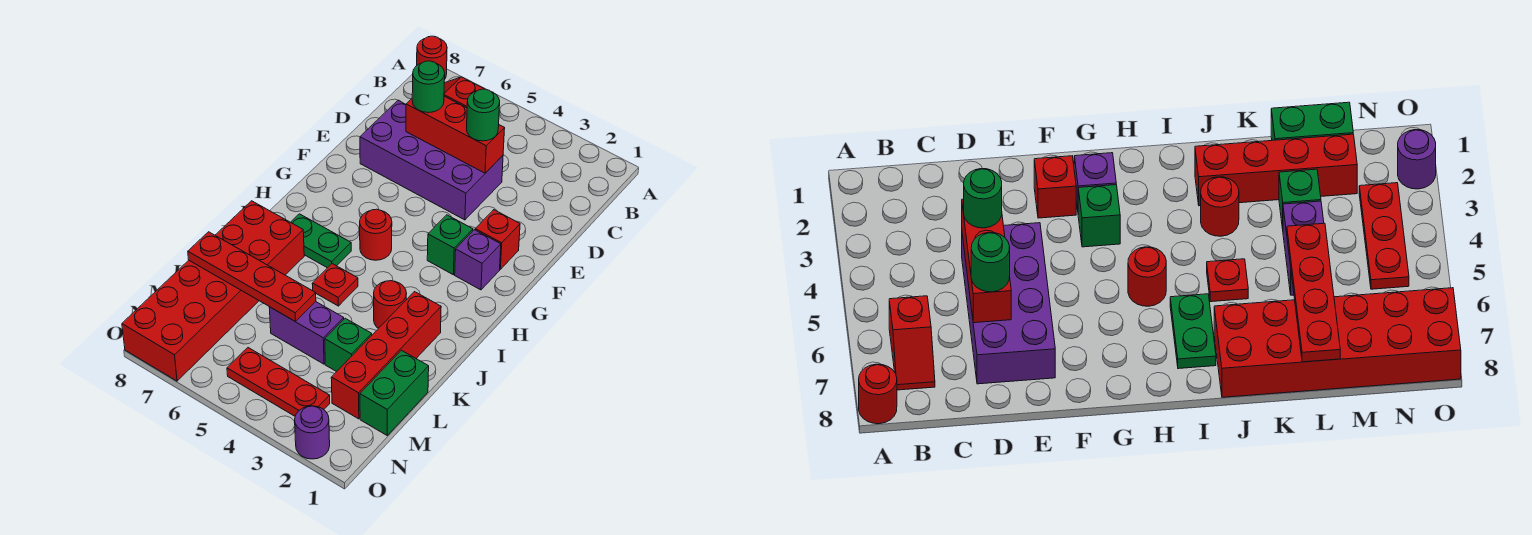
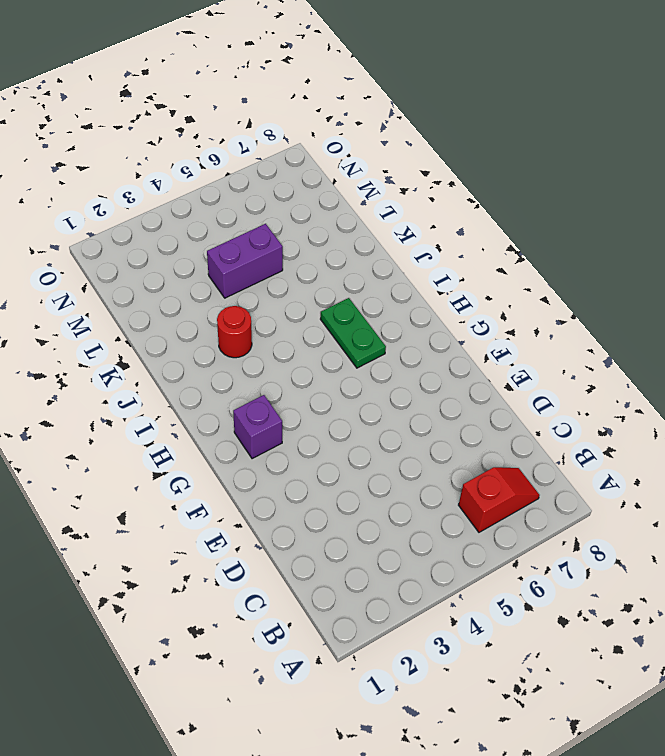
green 1x2 plate [321,298,386,368] -> green 1x2 plate turned to [291,214,351,268]
none -> red 1x1 round brick [417,36,447,80]
none -> purple 2x4 brick [360,100,503,220]
none -> red 1x1 brick [475,210,520,269]

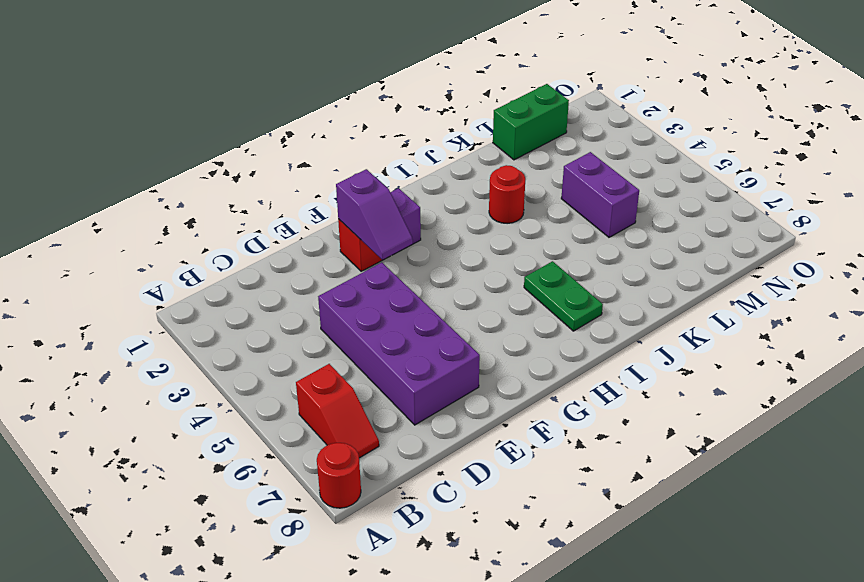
purple 1x2 slope [336,169,413,260] -> none
none -> green 1x1 brick [427,215,473,275]
none -> red 1x1 round brick [360,209,392,260]
none -> red 1x4 brick [331,292,441,419]

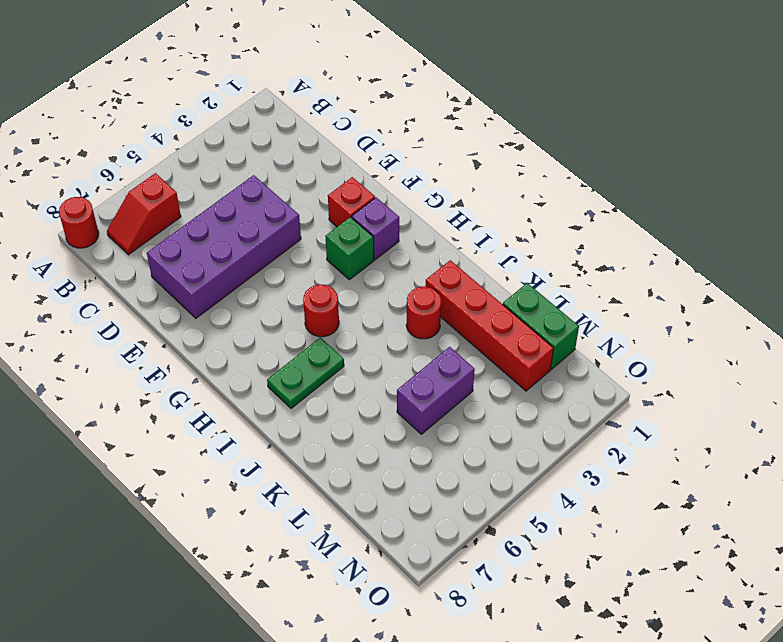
none -> red 1x1 plate [312,264,358,306]
none -> red 2x6 brick [122,201,304,381]
none -> green 1x1 brick [325,318,372,372]

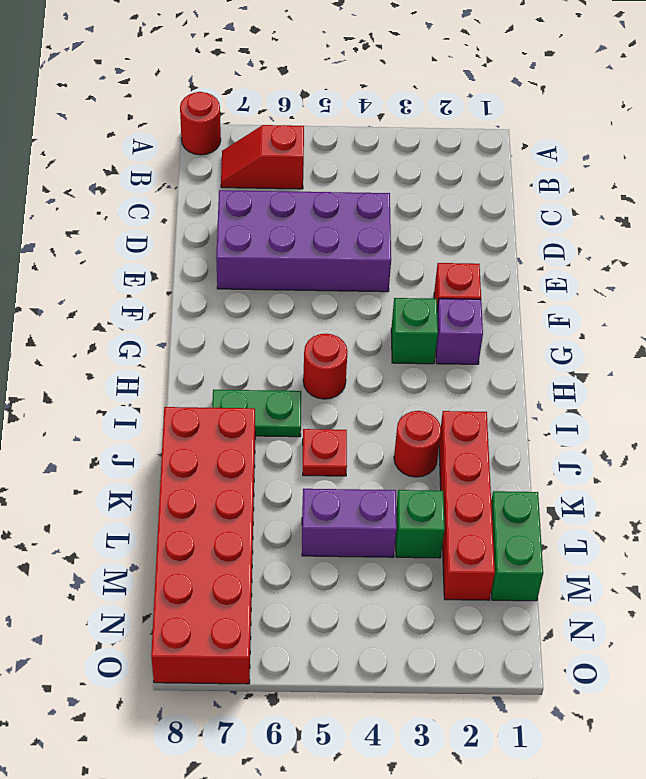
none -> red 1x3 plate [227,348,330,416]
none -> purple 1x1 round brick [295,406,330,459]
none -> red 1x3 brick [406,96,505,173]

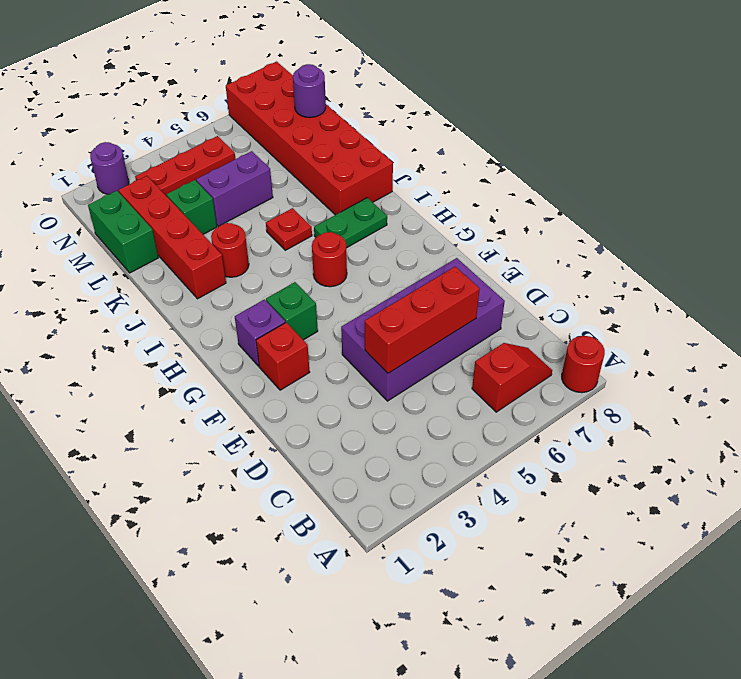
purple 1x1 round brick [293,64,326,118] -> none
none -> red 1x4 plate [188,232,316,321]
none -> green 1x1 round brick [466,89,500,141]
none -> green 1x1 round brick [412,61,445,113]

